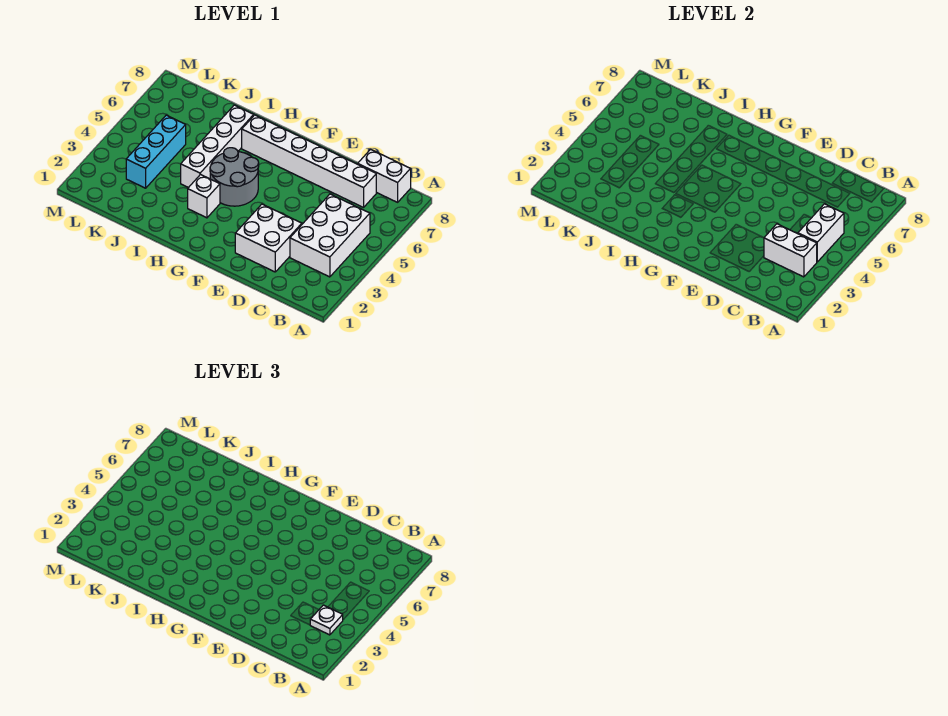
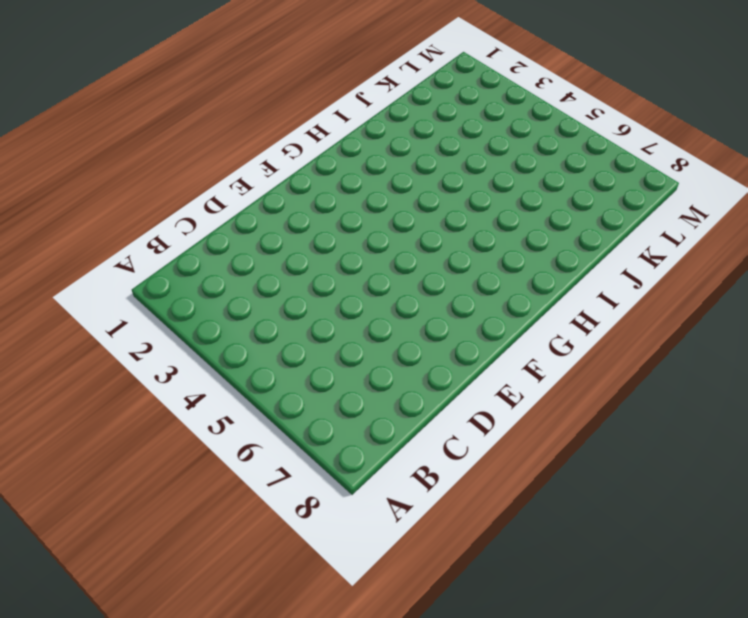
none -> white 2x3 brick [290,194,370,277]
none -> white 1x2 brick [358,149,411,202]

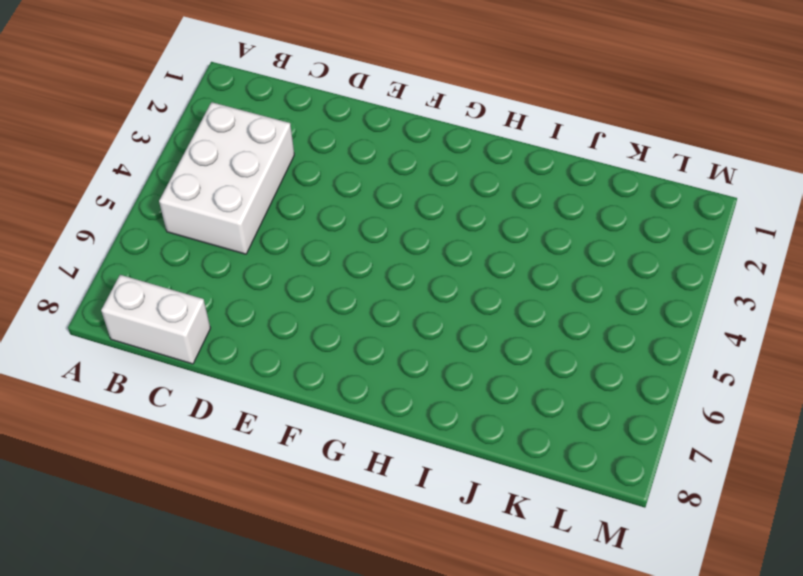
none -> white 1x6 brick [242,115,376,207]
none -> white 2x2 brick [235,204,302,272]

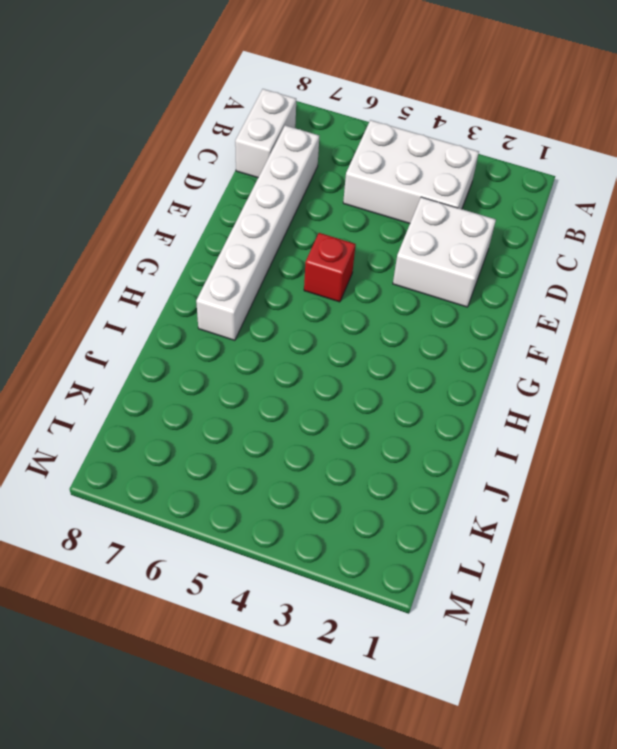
red 1x1 brick [304,233,356,302] -> none
none -> grey 2x2 round brick [210,148,259,206]
none -> white 1x1 brick [188,175,220,218]

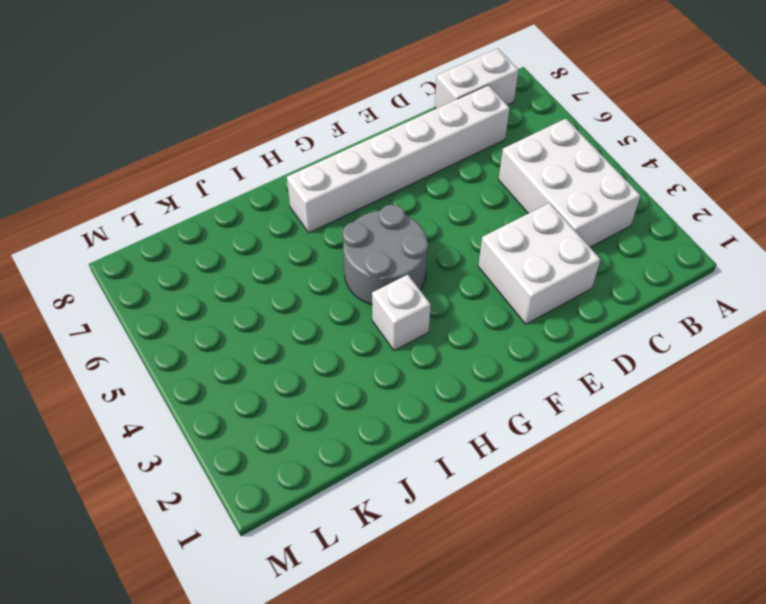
none -> white 1x4 brick [181,105,254,188]
none -> cyan 1x3 brick [126,115,186,188]

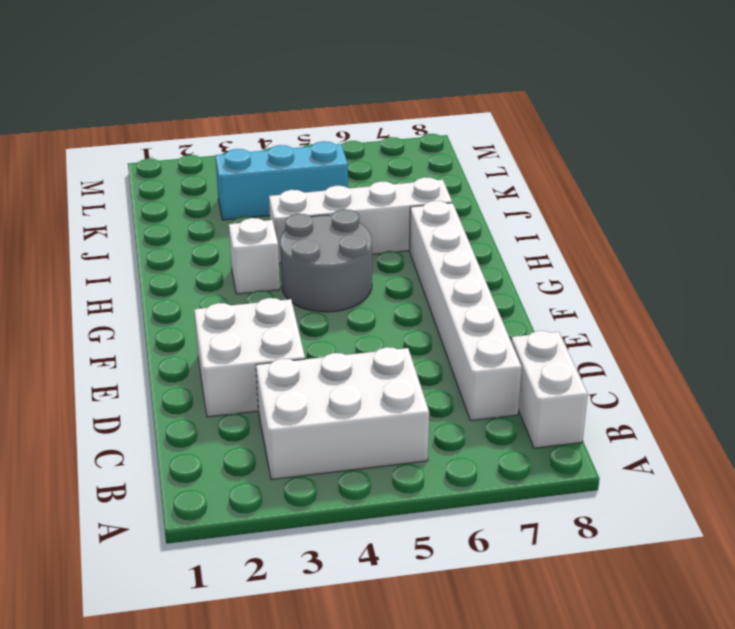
none -> white 1x2 brick [764,224,817,277]
none -> white 1x2 brick [798,204,844,262]

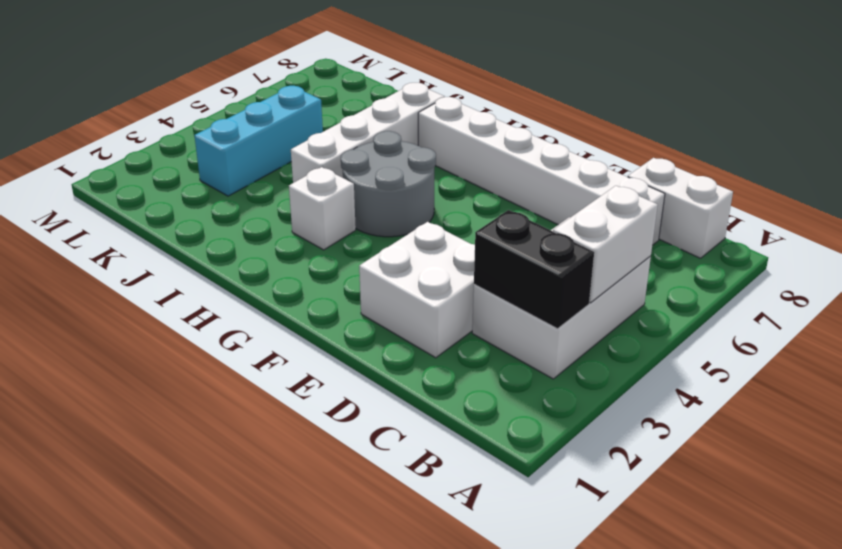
black 1x2 brick [474,210,594,329] -> white 1x2 brick [764,224,817,277]
none -> white 1x1 plate [310,605,343,635]

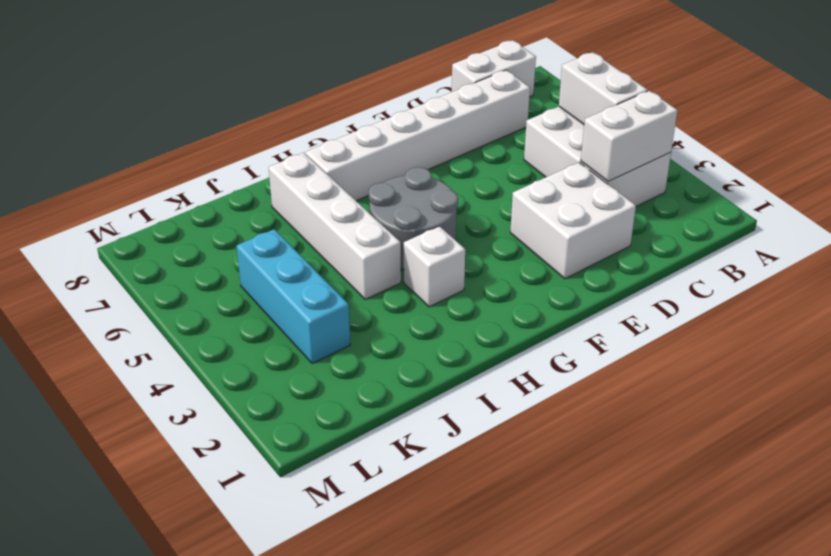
none -> white 1x1 plate [310,605,343,635]

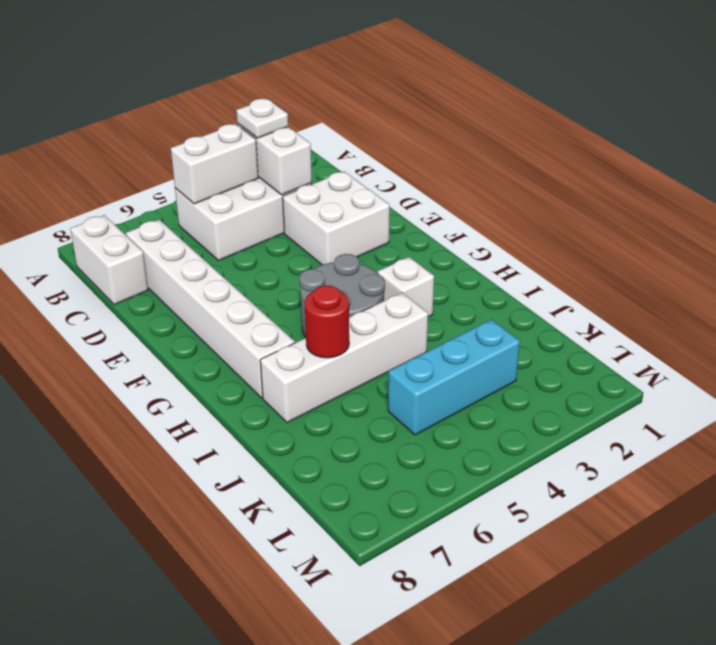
red 1x1 round brick [305,286,349,358] -> none

